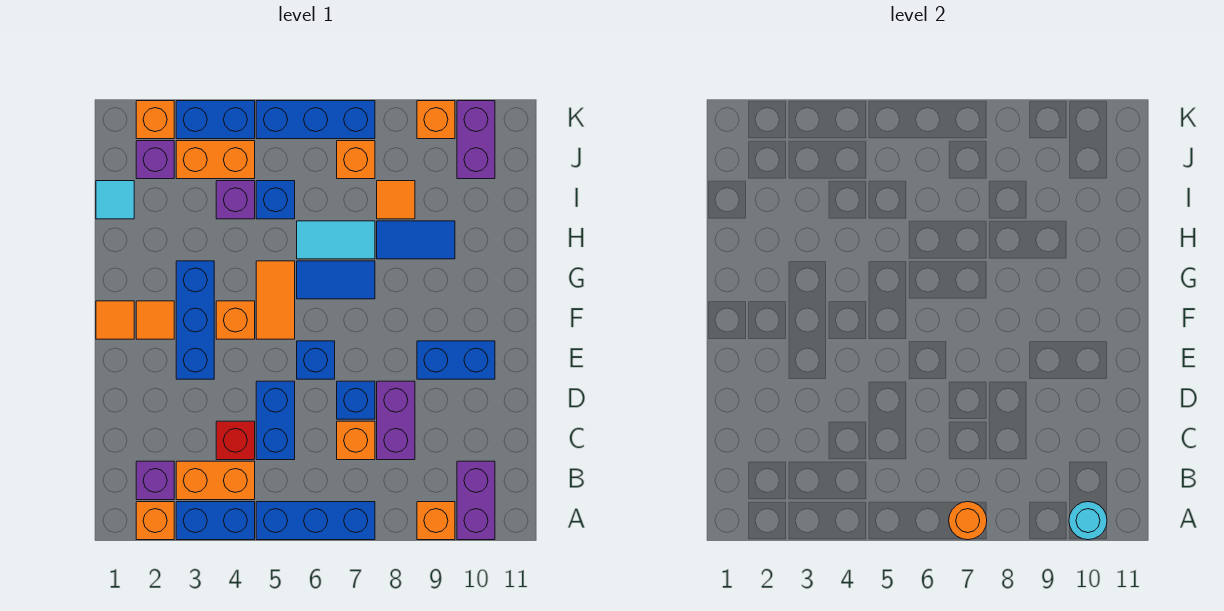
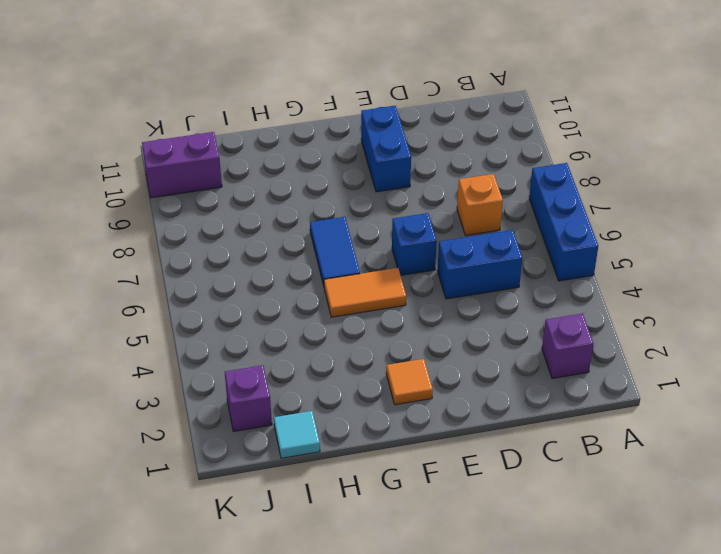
none -> orange 1x1 brick [136,502,174,540]
none -> blue 1x2 brick [176,502,255,540]
none -> orange 1x1 brick [417,502,455,540]
none -> purple 1x2 brick [457,461,495,540]

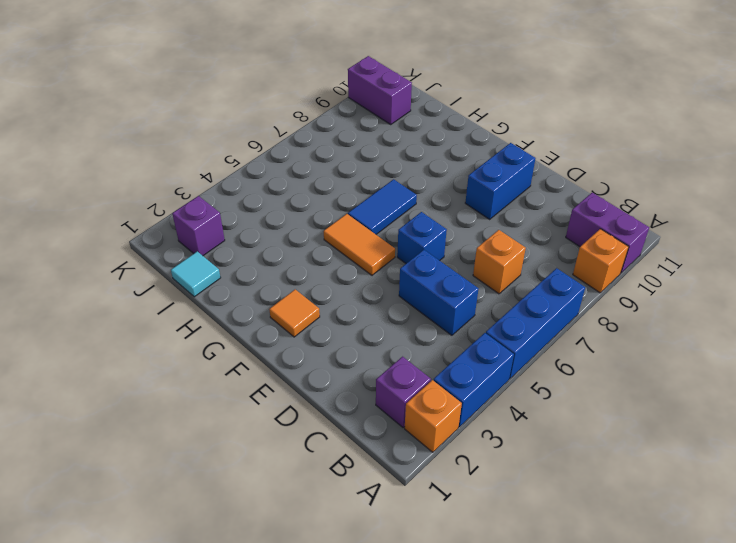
none -> orange 1x2 brick [176,461,255,500]
none -> red 1x1 brick [216,421,255,460]
none -> purple 1x2 brick [377,381,415,460]
none -> blue 1x1 brick [337,381,375,419]

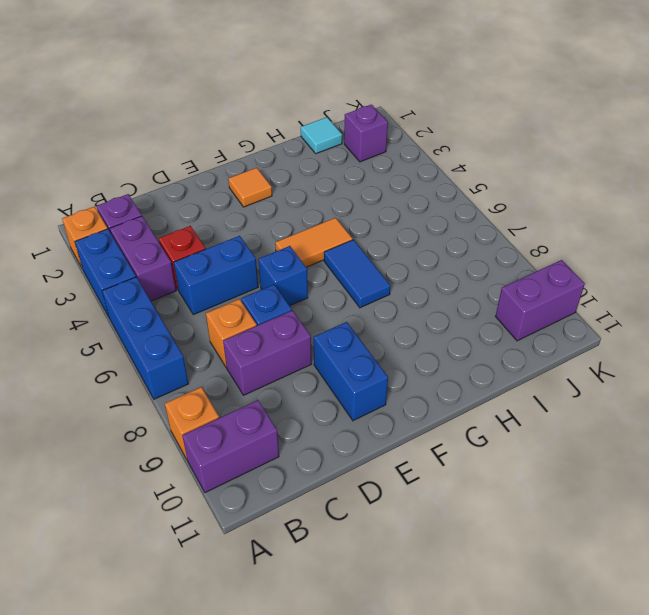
purple 1x2 brick [110,216,176,301] -> orange 1x2 brick [176,461,255,500]
none -> blue 1x3 brick [176,261,214,379]
none -> orange 1x1 tile [96,301,134,339]
none -> orange 1x1 brick [216,301,255,339]
none -> cyan 1x2 tile [297,221,375,259]

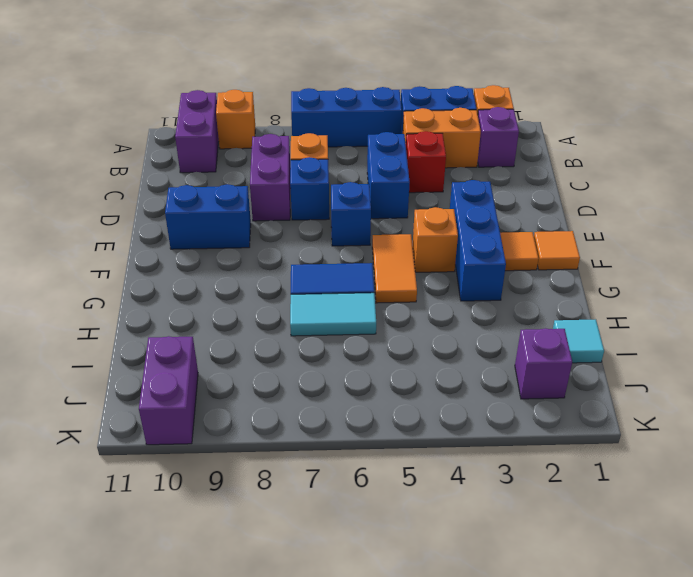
none -> blue 1x2 tile [377,221,455,259]
none -> purple 1x1 brick [216,181,255,219]
none -> blue 1x1 brick [256,181,295,219]
none -> orange 1x1 tile [377,181,415,219]

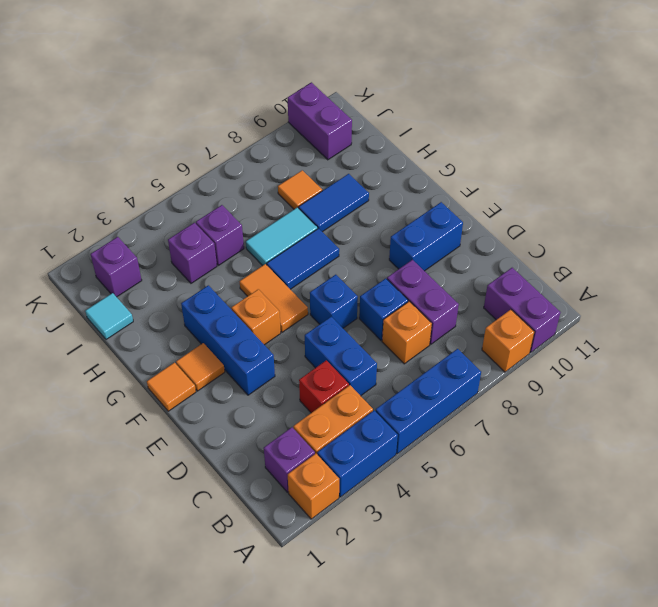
purple 1x1 brick [196,205,244,265] -> blue 1x1 brick [256,181,295,219]
none -> orange 1x2 brick [176,141,255,179]
none -> orange 1x1 brick [337,141,375,179]
none -> orange 1x1 brick [136,101,174,139]
none -> blue 1x2 brick [176,101,255,139]

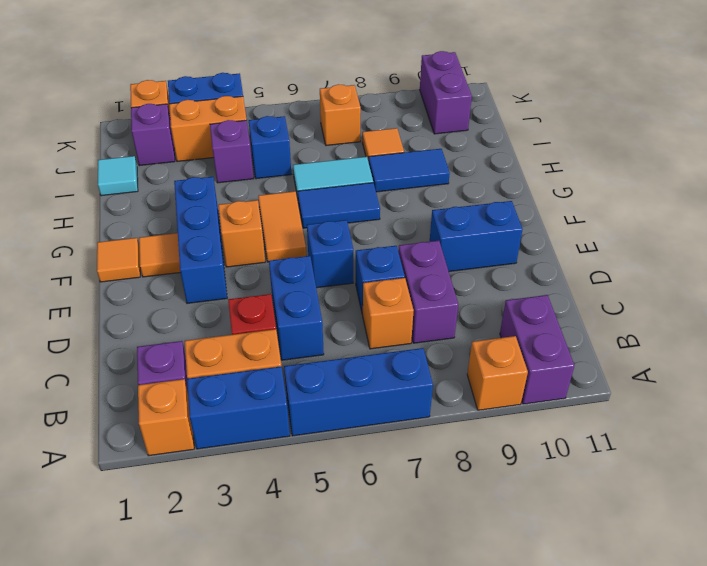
none -> blue 1x3 brick [256,101,375,139]
none -> orange 1x1 brick [417,101,455,139]
none -> orange 1x1 round brick [949,502,987,540]
none -> cyan 1x1 round brick [1069,502,1107,540]

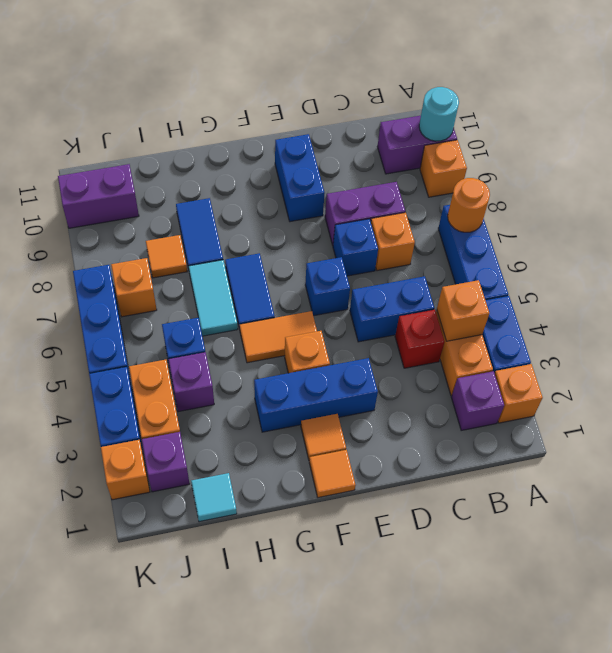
orange 1x1 brick [437,280,489,341] -> orange 1x1 brick moved to [417,101,455,139]

